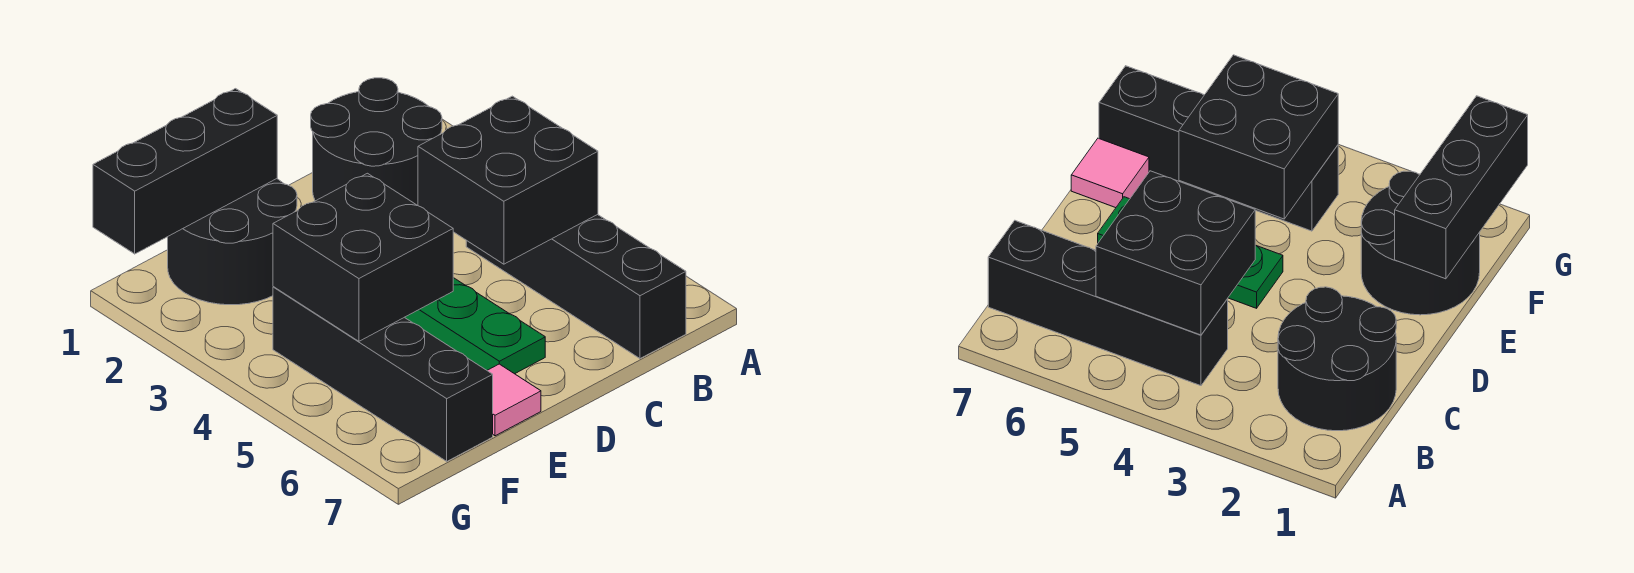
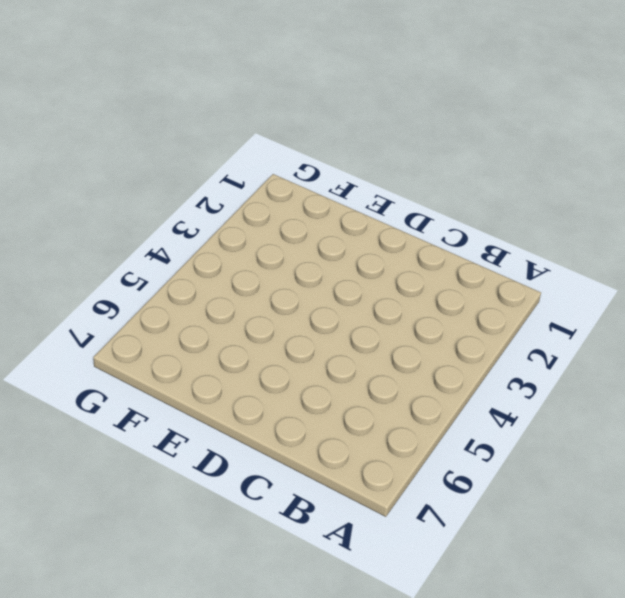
none -> black 2x2 round brick [311,78,442,206]
none -> black 1x4 brick [466,215,686,359]

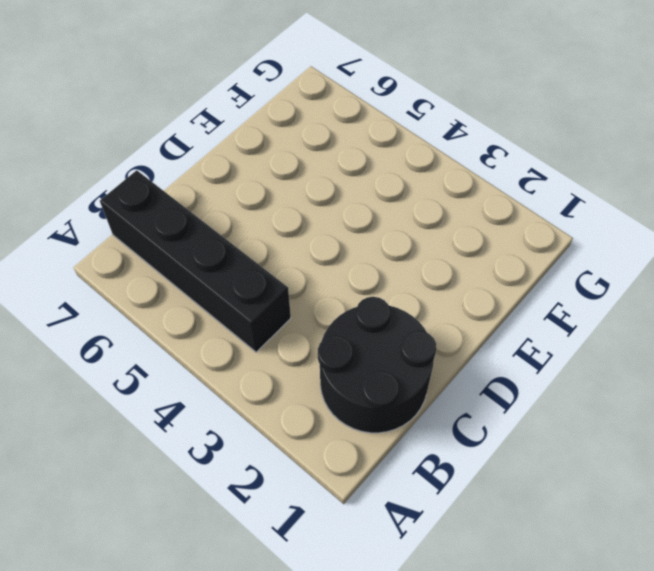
none -> green 1x3 plate [405,278,545,374]
none -> black 2x2 round brick [168,179,297,305]

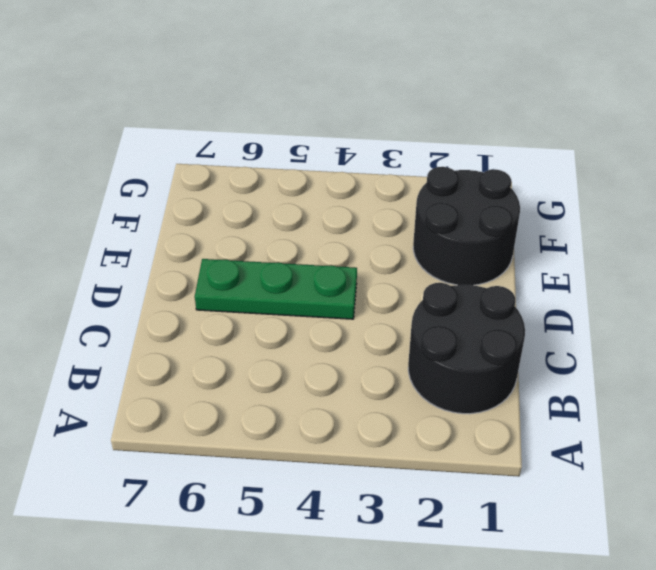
none -> black 1x4 brick [466,215,686,359]
none -> pink 1x1 tile [487,364,541,436]

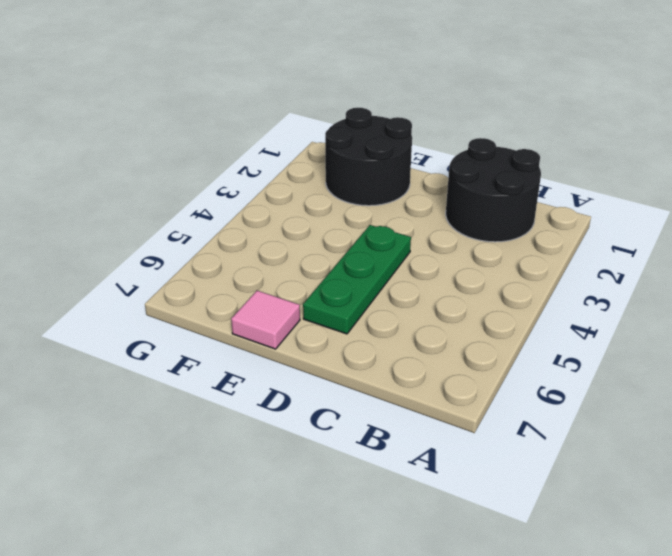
none -> black 1x4 brick [466,215,686,359]
none -> black 1x4 brick [273,287,493,461]

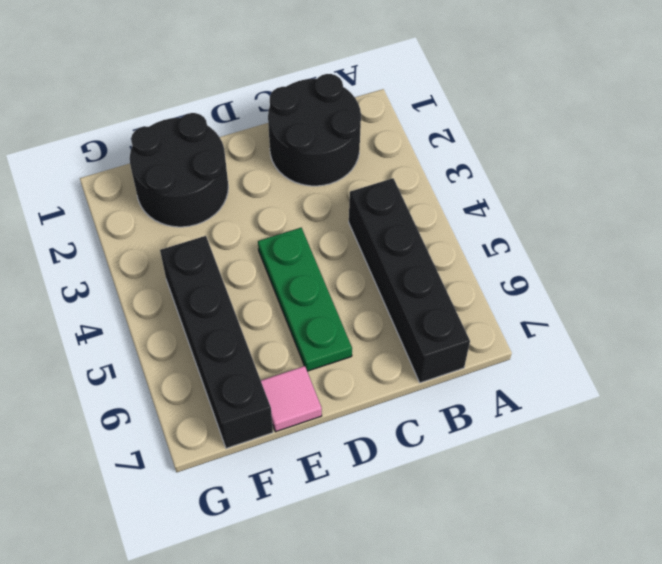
none -> black 2x2 brick [418,96,598,264]
none -> black 1x3 brick [93,89,277,254]

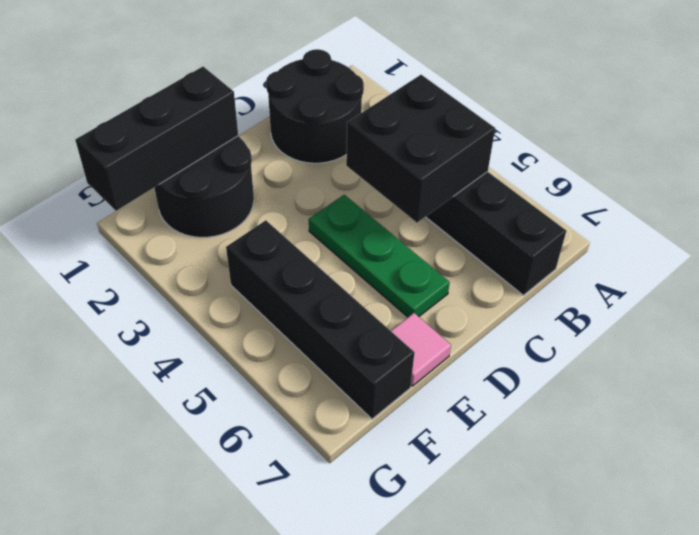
none -> black 2x2 brick [273,173,453,341]

